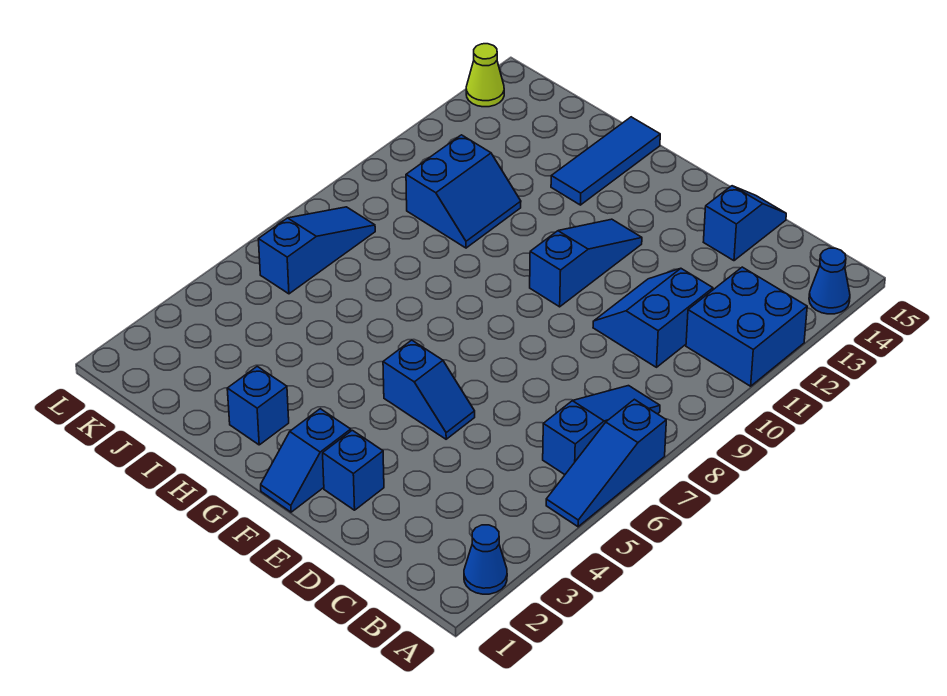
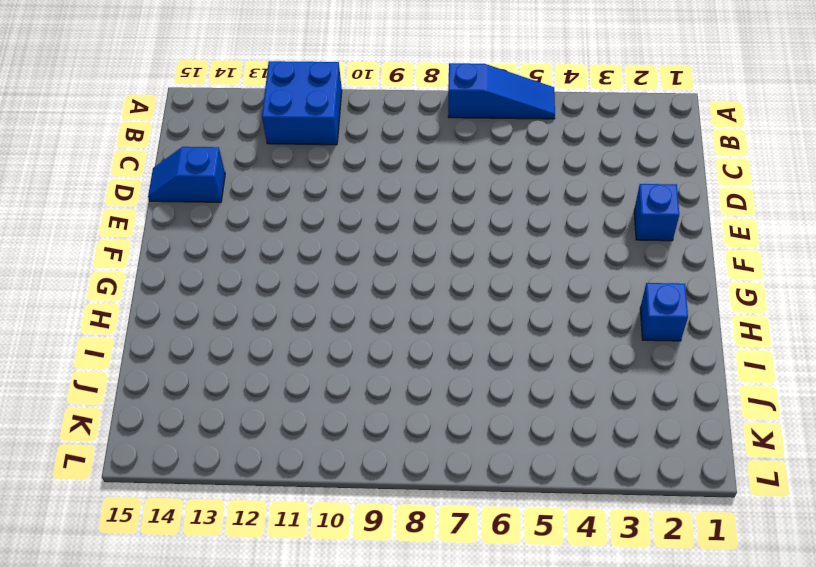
none -> blue 1x1 cone [464,525,507,594]
none -> blue 1x1 cone [809,248,850,314]
none -> blue 1x3 slope [543,386,660,475]

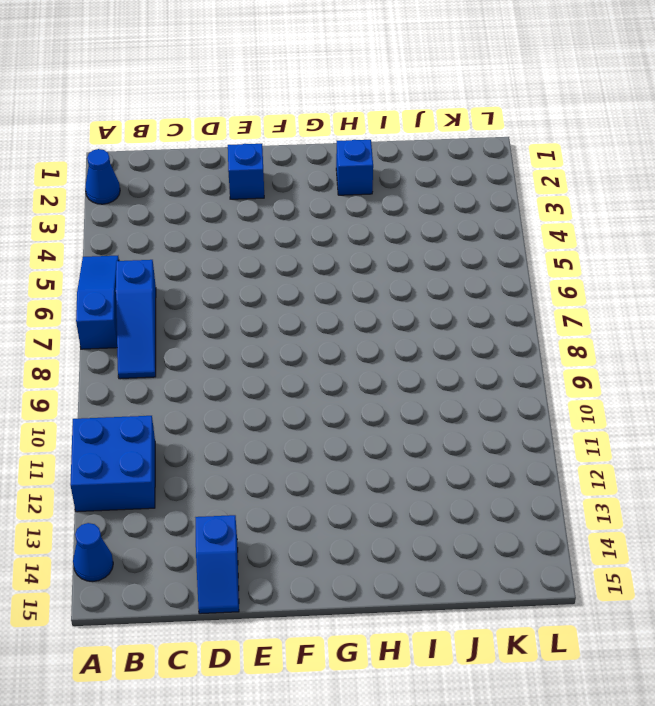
none -> blue 2x2 slope [593,269,713,367]
none -> blue 1x2 slope [383,340,475,439]
none -> blue 1x2 slope [261,409,351,512]

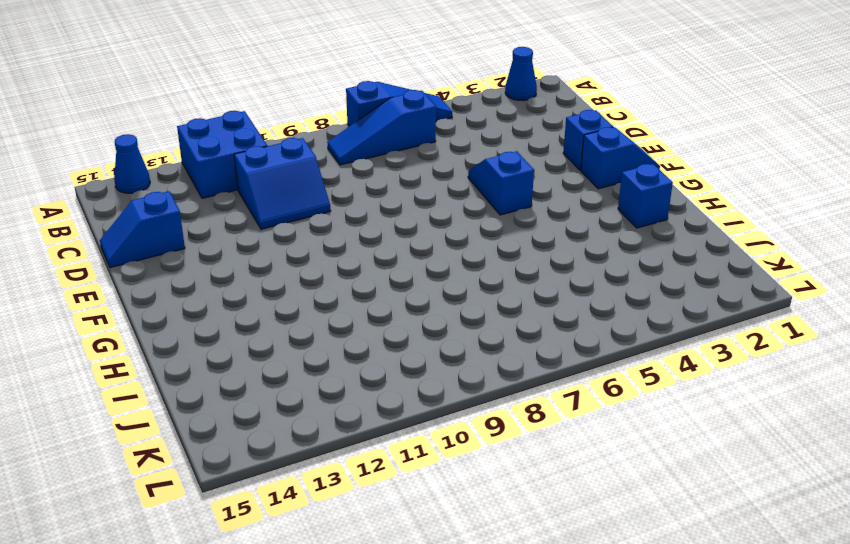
none -> blue 1x3 slope [530,219,642,307]
none -> blue 1x3 tile [551,117,660,205]
none -> blue 2x2 slope [406,135,521,248]

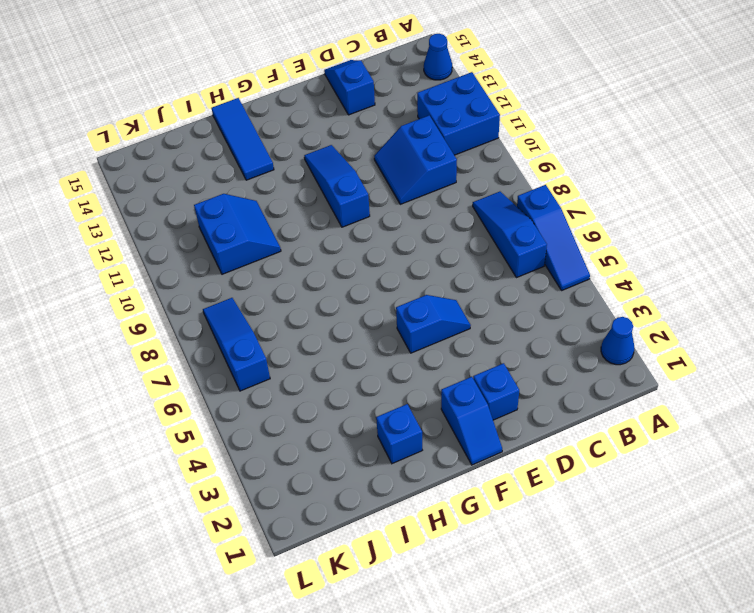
none -> lime 1x1 cone [466,44,504,107]

